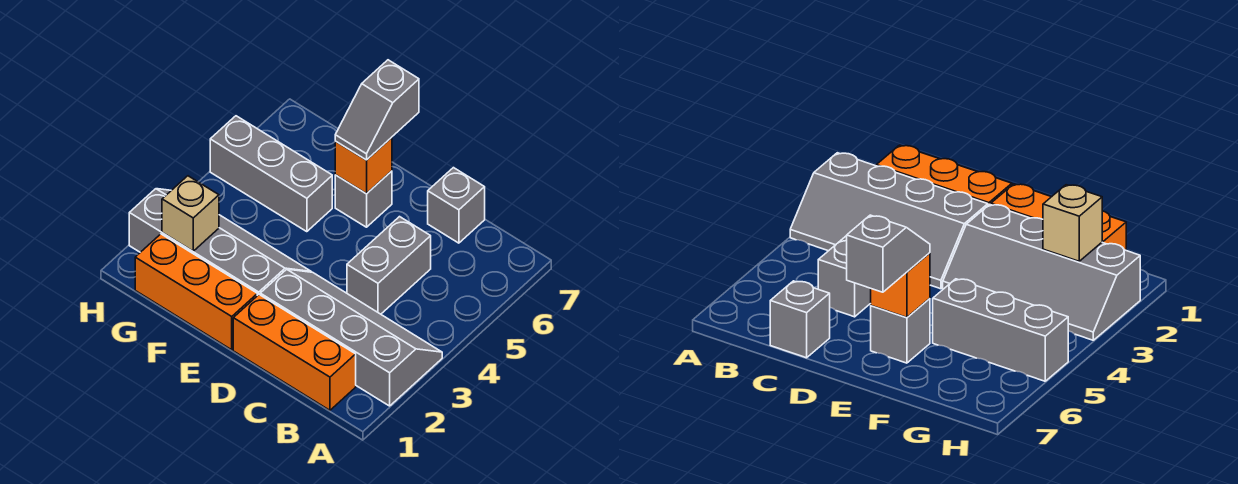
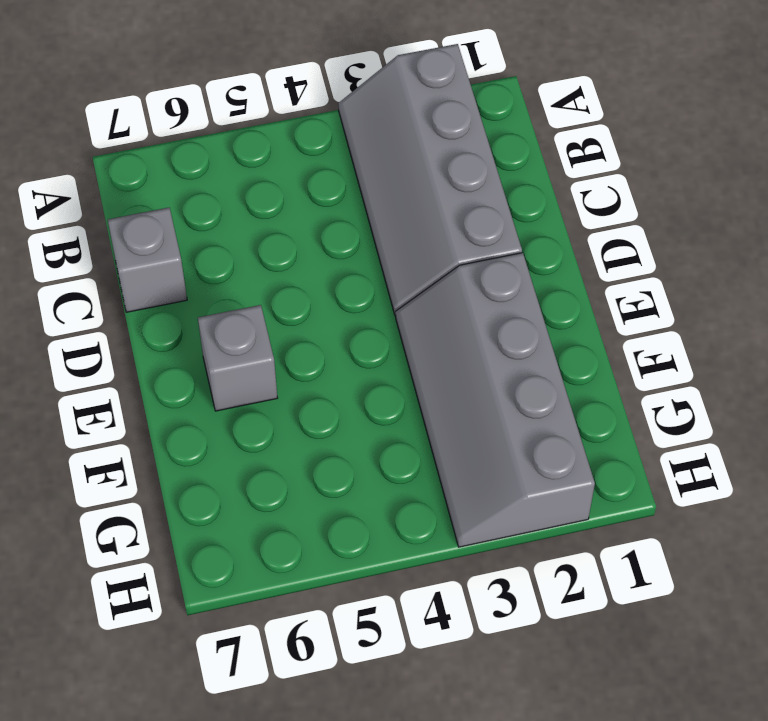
none -> orange 1x3 brick [233,295,356,410]
none -> grey 1x2 brick [347,217,431,314]

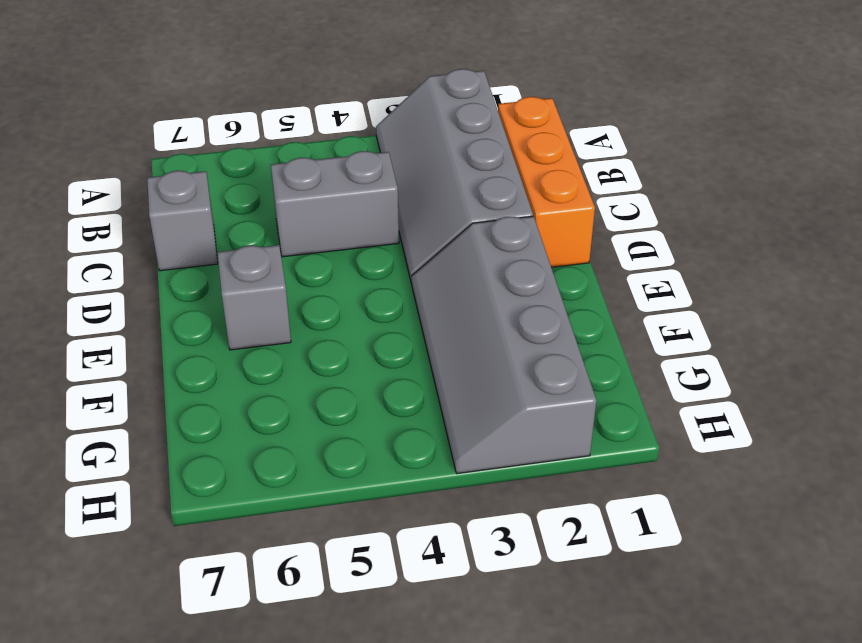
none -> orange 1x3 brick [135,234,257,350]
none -> grey 1x3 brick [210,116,332,232]

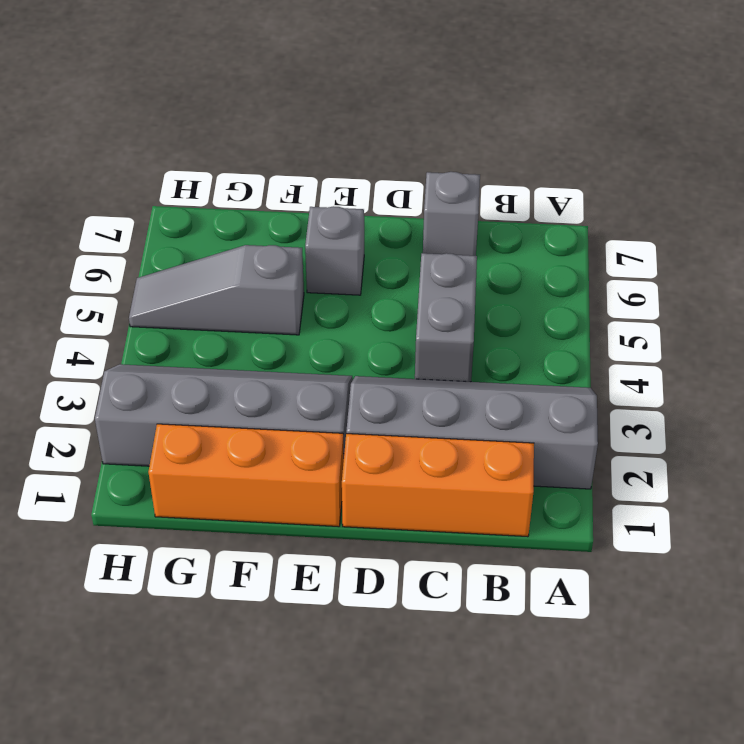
grey 1x3 slope [129,245,304,335] -> grey 1x3 brick [210,116,332,232]
none -> orange 1x1 brick [335,137,392,194]
none -> tan 1x1 brick [162,176,219,251]

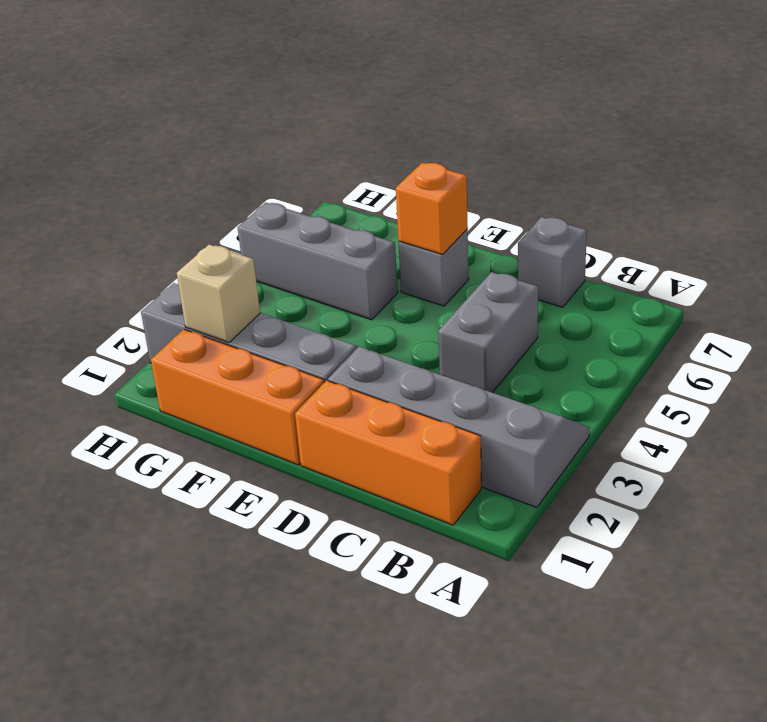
none -> grey 1x2 slope [335,60,419,160]

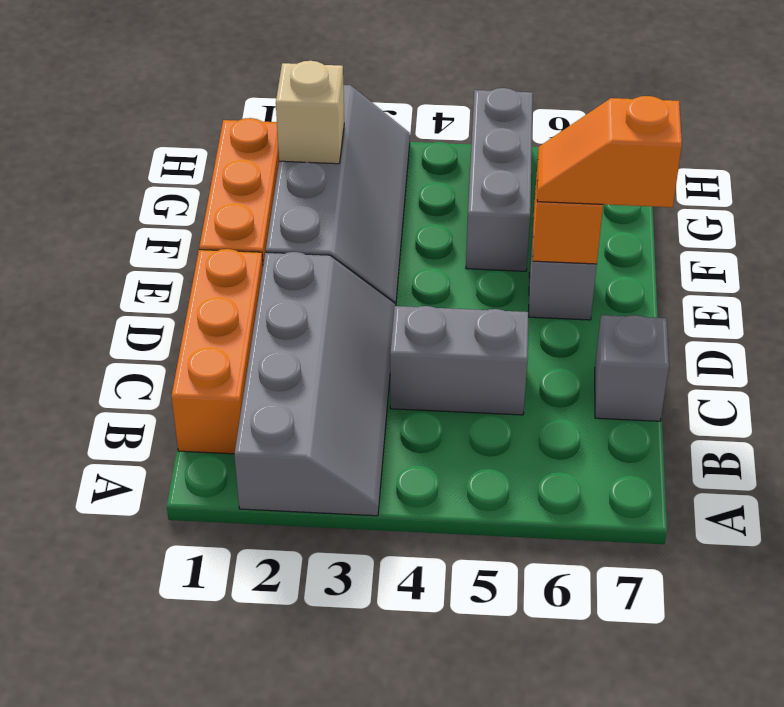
orange 1x2 slope [537,96,682,207] -> grey 1x2 slope [335,60,419,160]

